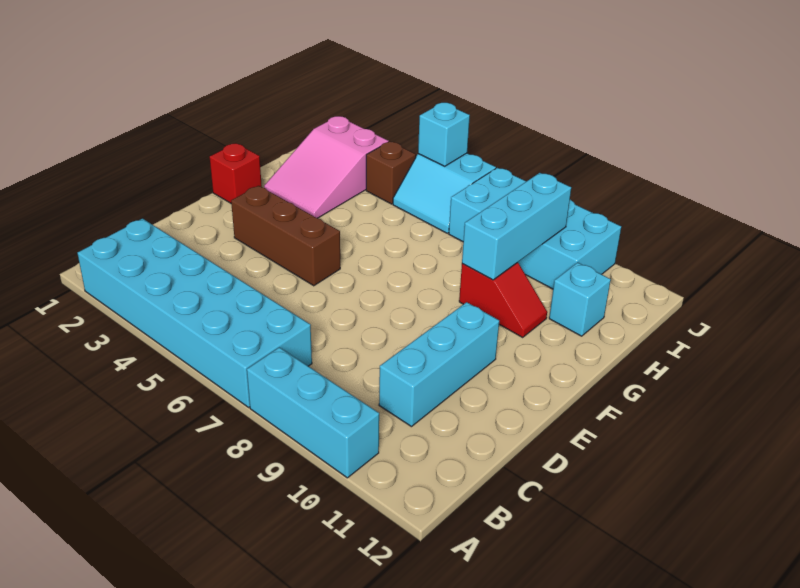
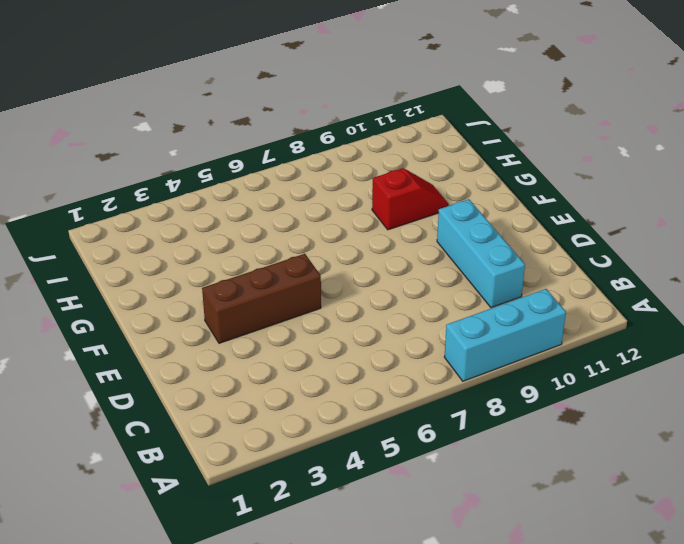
none -> cyan 2x6 brick [77,219,312,407]
none -> red 1x1 brick [210,144,262,203]
none -> pink 2x3 slope [264,116,389,218]

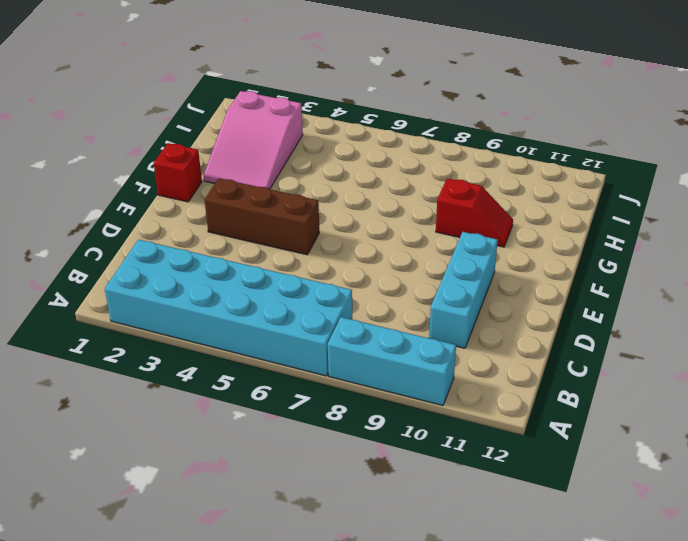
none -> cyan 1x1 brick [549,263,611,336]
none -> brown 1x1 brick [366,141,416,204]
none -> cyan 2x2 slope [393,153,496,233]

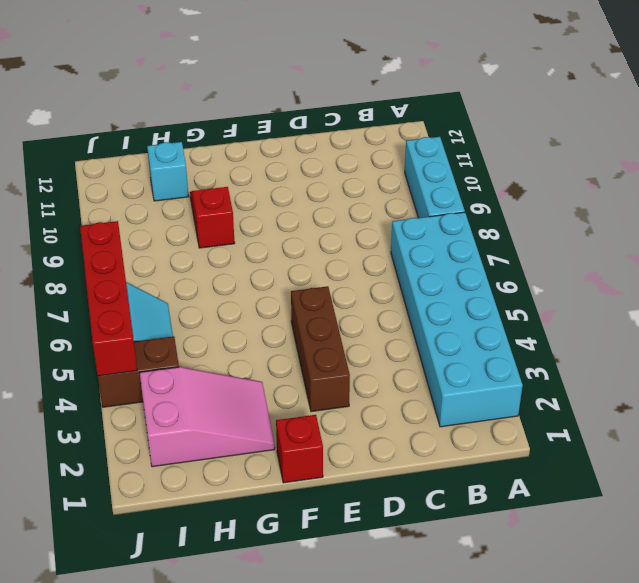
brown 1x2 brick [98,336,179,407] -> brown 1x1 brick [366,141,416,204]
red 1x4 brick [80,221,137,376] -> cyan 1x1 brick [418,103,470,166]
none -> cyan 1x3 brick [379,302,499,427]
none -> cyan 2x4 brick [449,168,621,289]
none -> cyan 1x3 brick [462,173,571,280]

